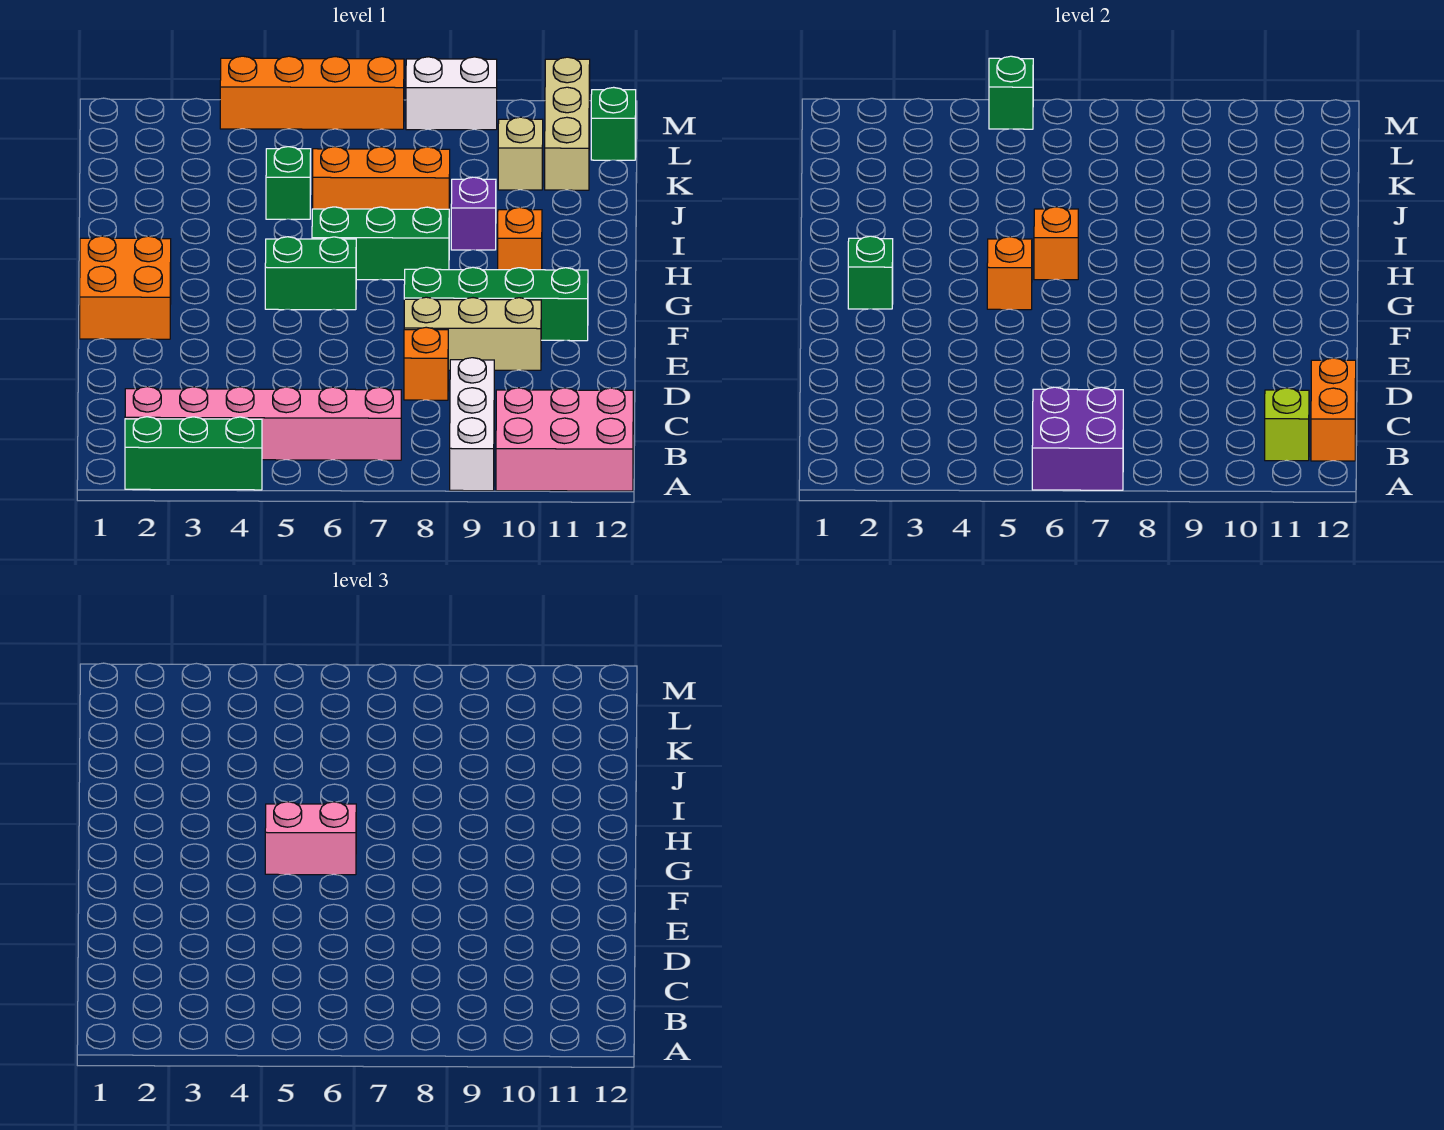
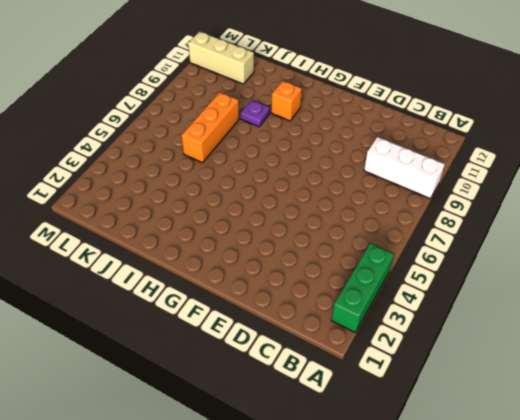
purple 1x1 plate [240,100,270,127] -> purple 1x1 brick [451,177,496,250]
none -> pink 2x3 brick [496,388,633,491]
none -> pink 1x6 brick [125,387,401,460]
none -> orange 1x1 brick [404,327,448,400]

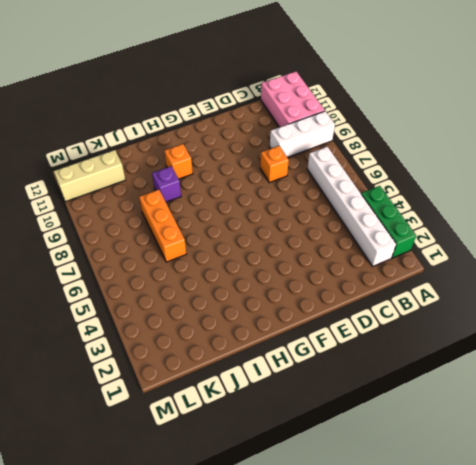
white 1x6 brick [307,147,396,266] -> pink 1x6 brick [125,387,401,460]
none -> tan 1x3 brick [404,297,541,370]
none -> orange 2x2 brick [80,236,171,339]
none -> green 1x4 brick [404,267,588,341]

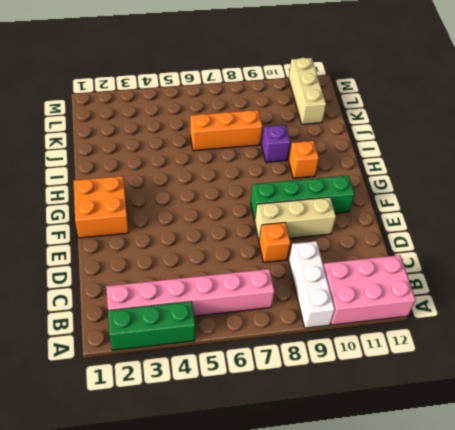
none -> green 1x2 brick [265,237,356,310]
none -> green 1x3 brick [312,207,449,280]
none -> green 1x1 brick [266,147,311,219]

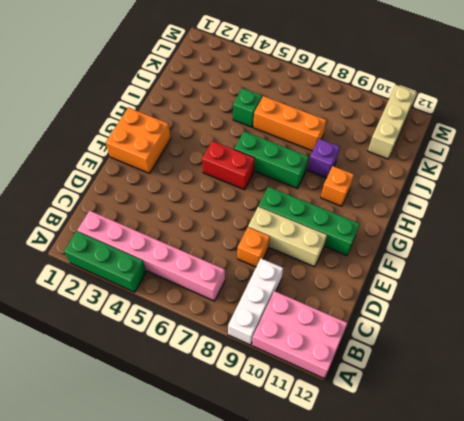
red 1x2 brick [202,141,255,190] -> green 1x2 brick [265,237,356,310]
none -> tan 1x1 brick [498,117,543,190]
none -> green 1x1 brick [591,87,636,160]
none -> orange 1x4 brick [220,56,404,129]

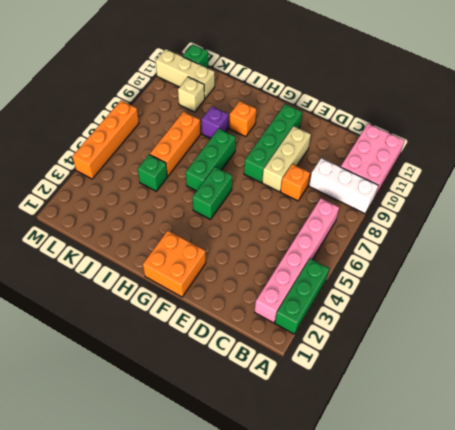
none -> white 1x2 brick [406,57,497,130]
none -> purple 2x2 brick [1032,387,1123,490]
none -> lime 1x1 brick [1265,388,1309,461]

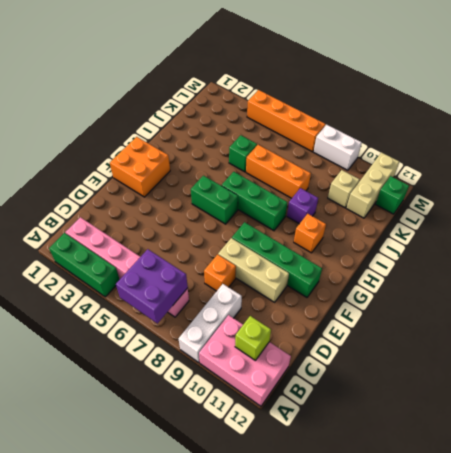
none -> orange 1x2 brick [1311,358,1356,461]
none -> green 1x1 brick [848,236,893,309]
none -> orange 1x1 brick [987,237,1032,310]

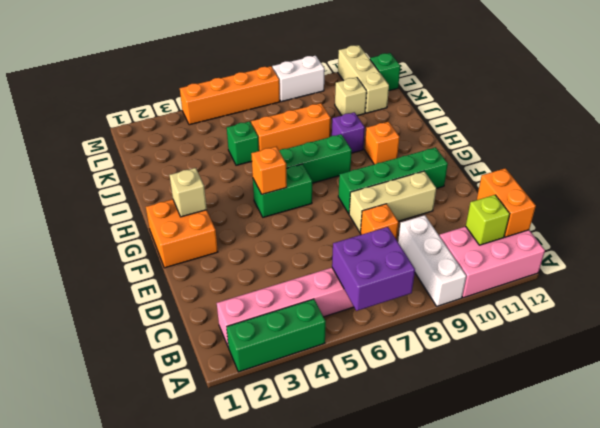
tan 1x1 brick [170,168,207,217] -> green 1x1 brick [848,236,893,309]
none -> orange 1x1 brick [1034,207,1078,280]
none -> green 1x1 brick [989,56,1033,129]
none -> pink 1x2 brick [265,802,356,875]

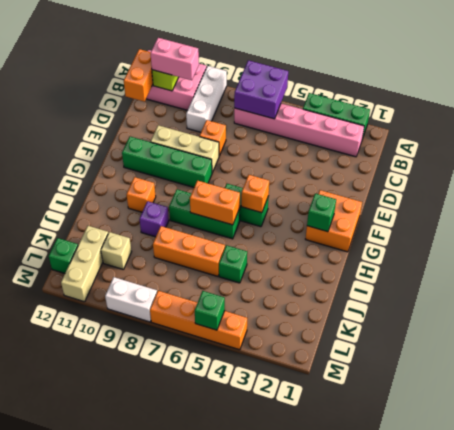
pink 1x2 brick [150,38,199,80] -> pink 1x2 brick moved to [265,802,356,875]
orange 1x2 brick [190,180,240,225] -> orange 1x1 brick [1034,207,1078,280]

